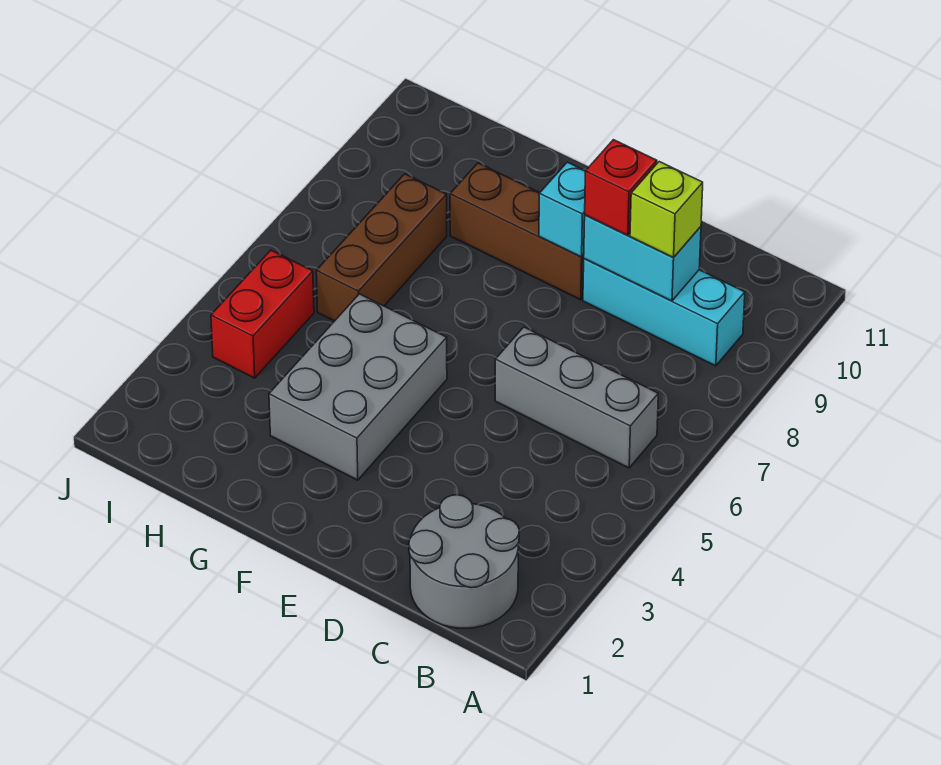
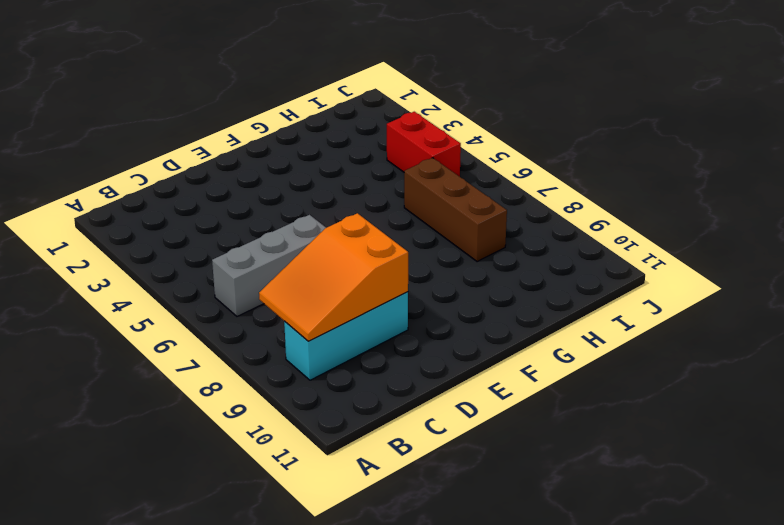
orange 2x3 slope [259,213,408,341] -> cyan 1x2 brick [584,215,701,301]
none -> grey 2x2 round brick [409,495,519,628]
none -> brown 1x3 brick [450,163,584,300]

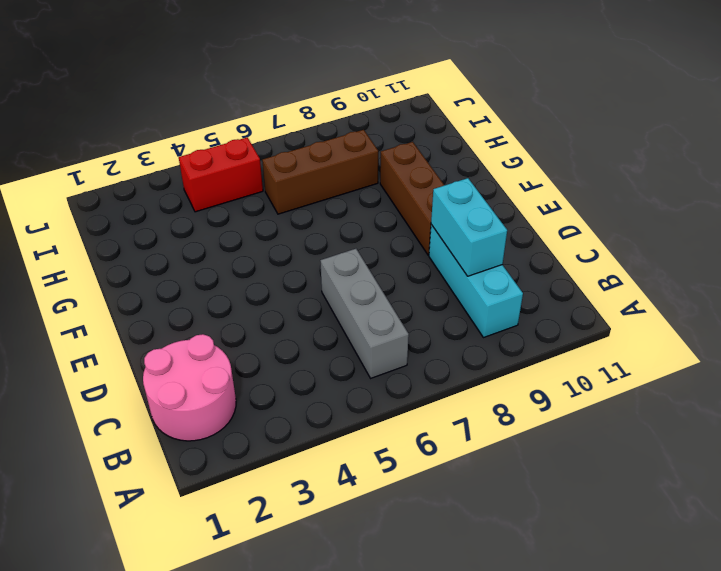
pink 2x2 round brick [143,334,236,441] -> grey 2x2 round brick [409,495,519,628]
none -> grey 2x3 brick [269,294,447,480]
none -> cyan 1x1 brick [539,162,585,257]

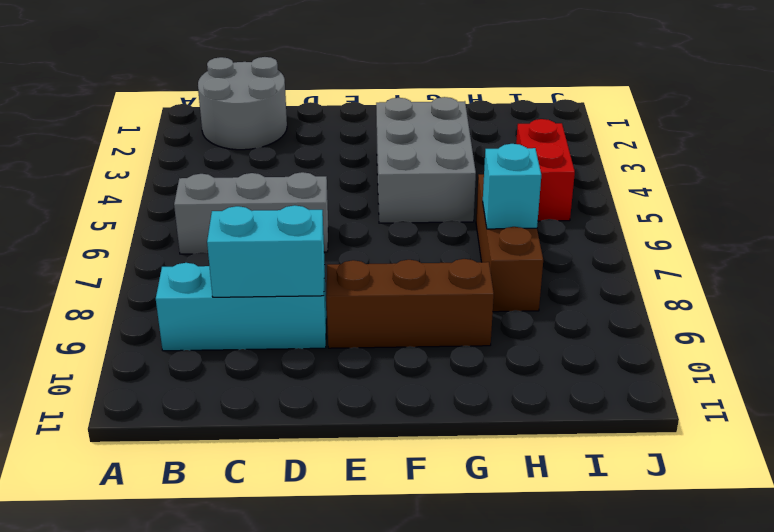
cyan 1x1 brick [483,144,541,229] -> cyan 1x1 brick moved to [539,162,585,257]
none -> lime 1x1 brick [630,162,703,257]
none -> red 1x1 brick [585,140,657,235]

